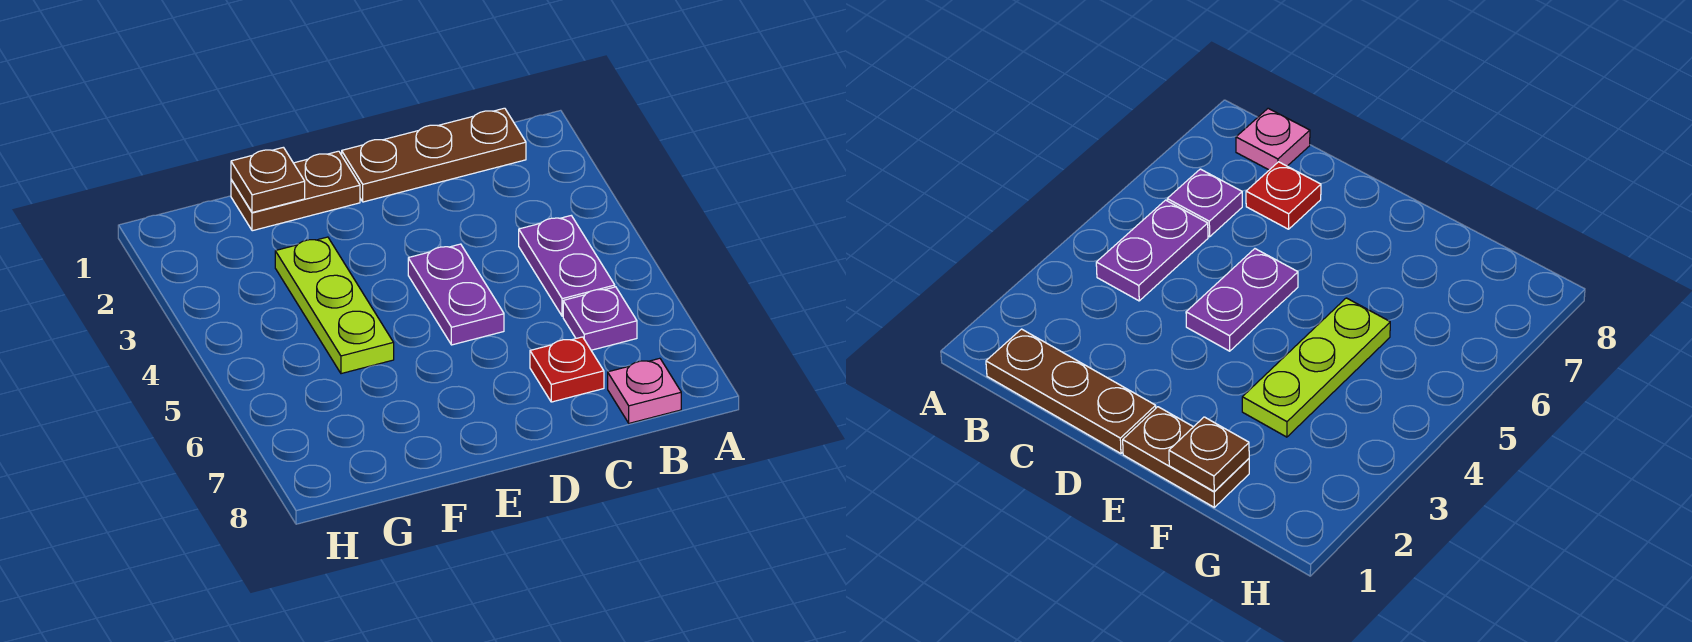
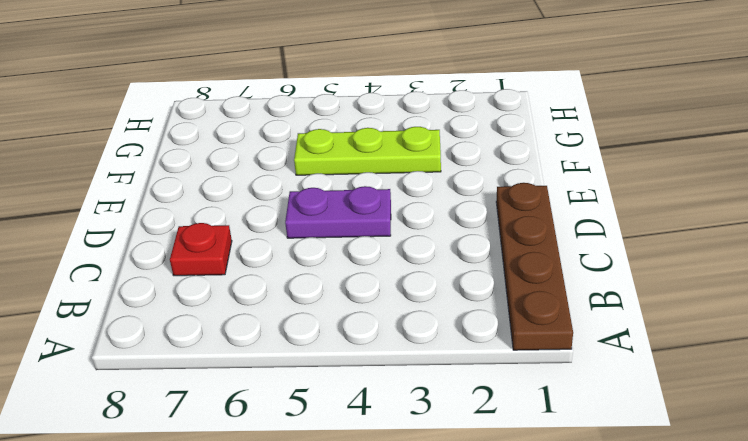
brown 1x4 plate [496,183,573,350] -> brown 1x3 plate [342,108,526,202]
none -> purple 1x2 plate [519,216,615,316]
none -> purple 1x1 plate [563,287,637,350]

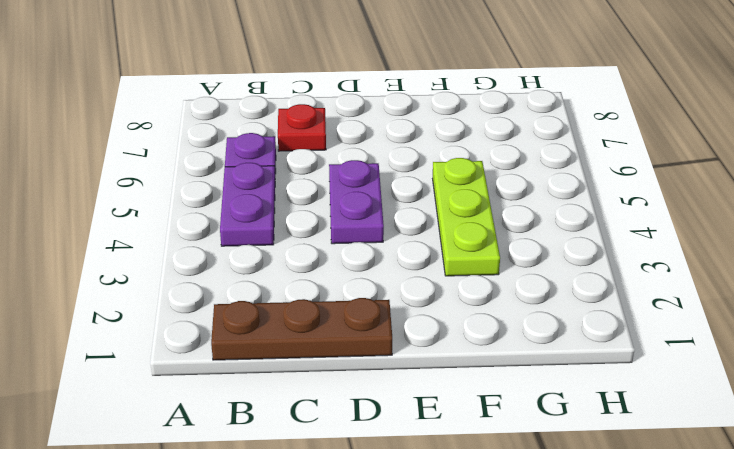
none -> pink 1x1 plate [608,358,681,423]
none -> brown 1x2 plate [231,151,360,231]

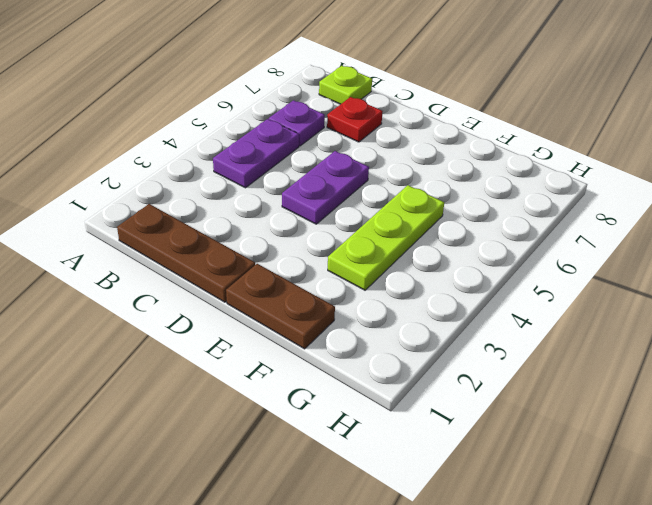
lime 1x1 plate [319,66,372,104] -> pink 1x1 plate [608,358,681,423]
none -> brown 1x1 plate [231,147,305,213]

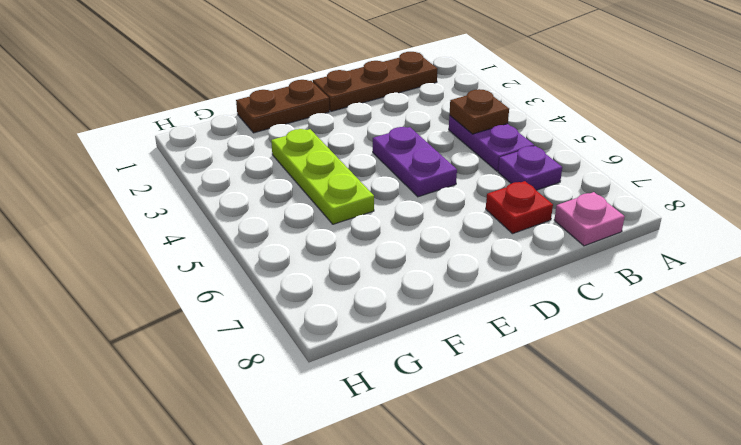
brown 1x1 plate [449,89,509,134] -> brown 1x1 plate moved to [231,147,305,213]

